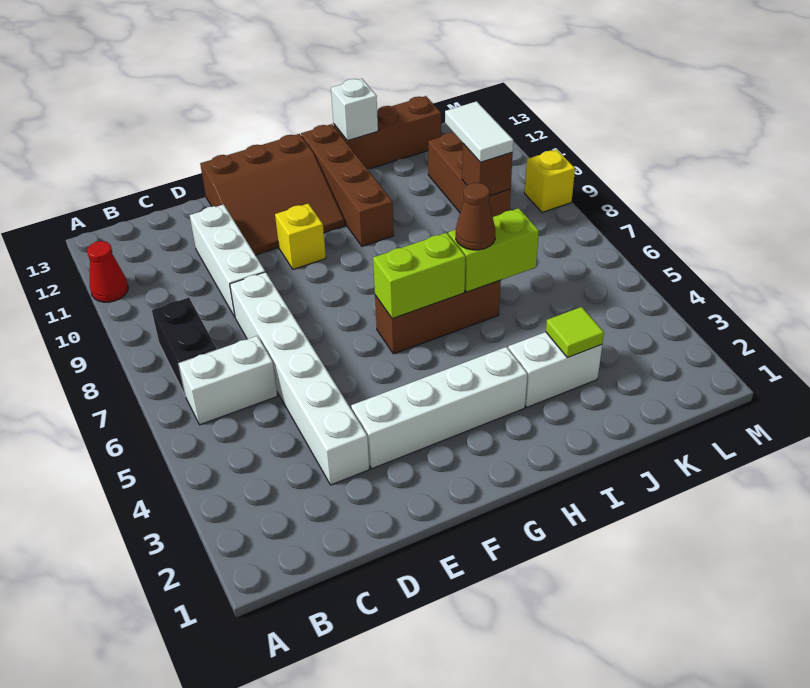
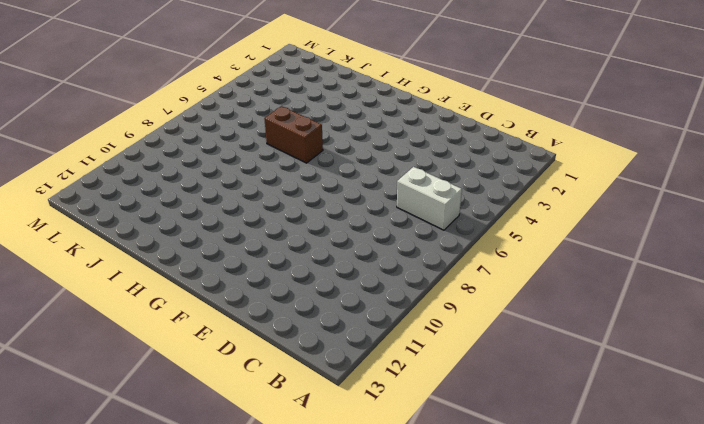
brown 1x2 brick [264,106,323,163] -> brown 1x3 brick [375,280,501,354]
none -> red 1x1 cone [87,241,128,302]
none -> black 1x2 brick [152,298,217,395]
none -> white 1x6 brick [230,272,369,485]

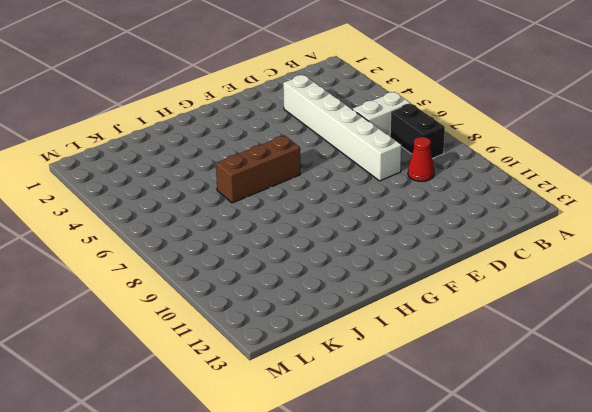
red 1x1 cone [408,137,435,182] -> red 1x1 cone moved to [87,241,128,302]
none -> white 1x3 brick [190,204,265,317]
none -> white 1x4 brick [351,347,527,469]
none -> brown 3x3 slope [200,134,345,255]

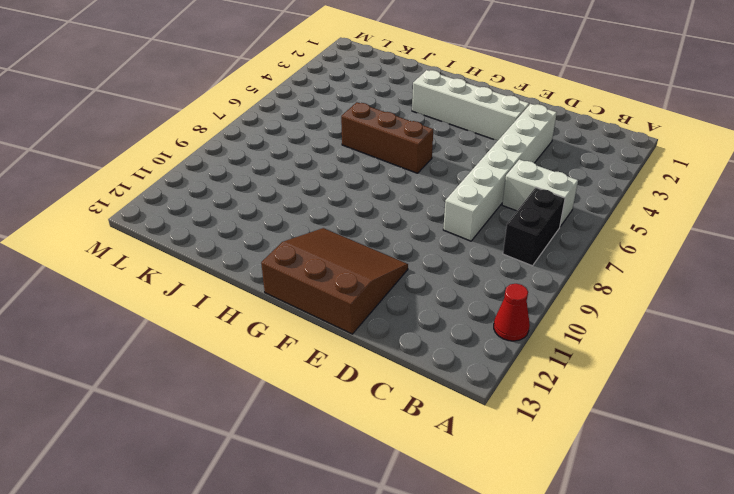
none -> white 1x3 brick [190,204,265,317]
none -> yellow 1x1 brick [275,204,326,269]
none -> brown 1x4 brick [301,124,394,246]

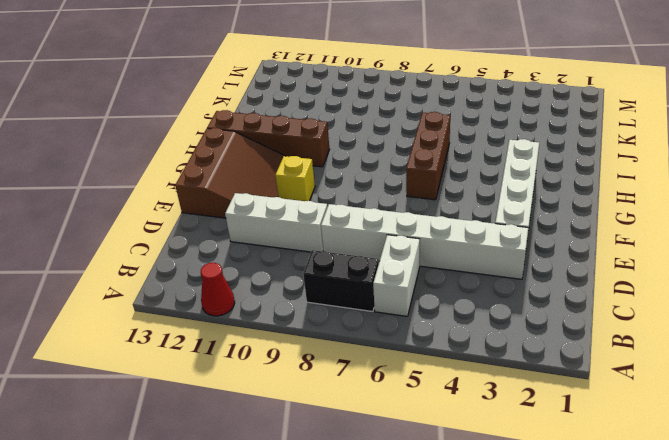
none -> white 1x2 brick [508,332,602,407]
none -> brown 1x3 brick [334,96,441,169]
none -> brown 1x3 brick [428,133,511,217]

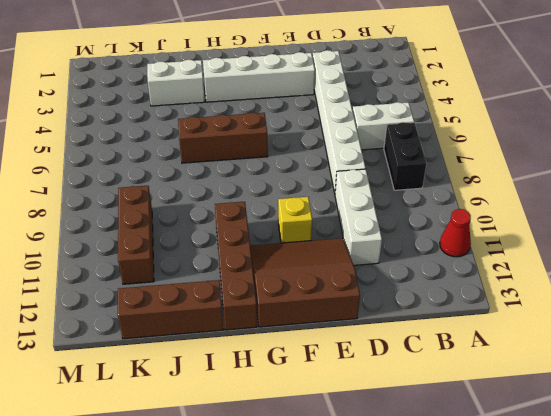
none -> yellow 1x1 brick [525,150,575,212]
none -> lime 1x2 brick [373,233,465,319]
none -> lime 1x2 brick [448,208,539,292]

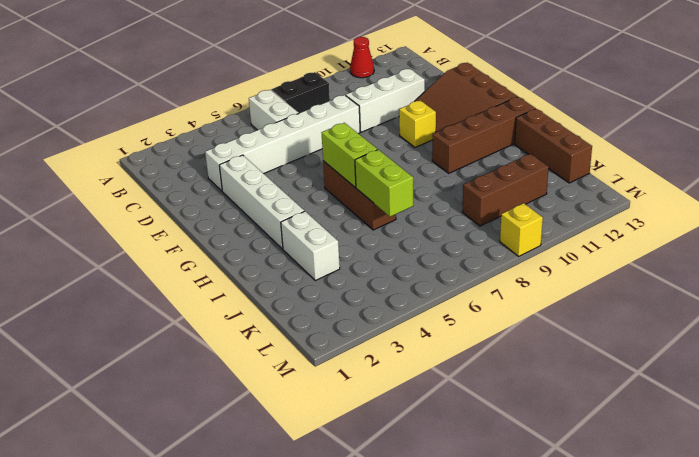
none -> white 1x1 brick [331,79,378,141]
none -> lime 1x1 tile [546,307,604,358]
none -> brown 1x1 brick [462,144,513,196]

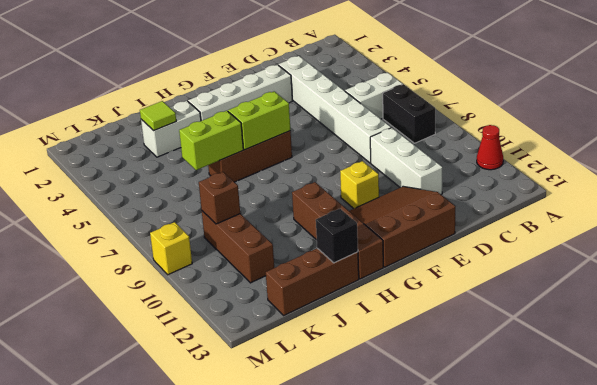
black 1x1 brick [316,209,358,263] -> white 1x1 brick [331,79,378,141]
none -> brown 1x1 cone [456,183,495,250]
none -> white 1x2 tile [445,101,513,162]

